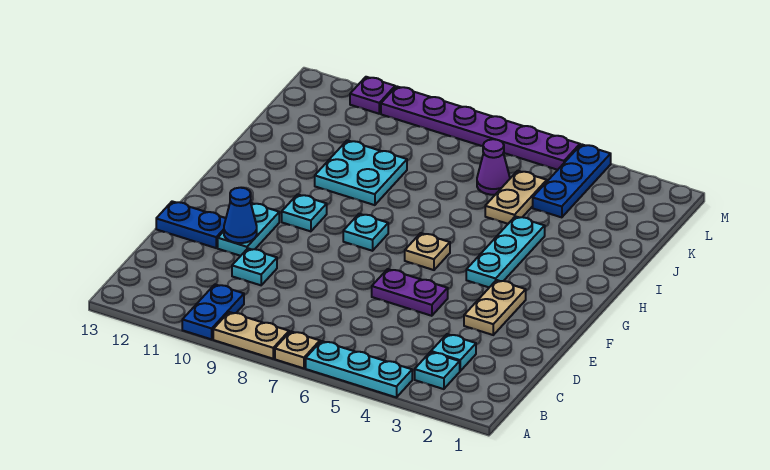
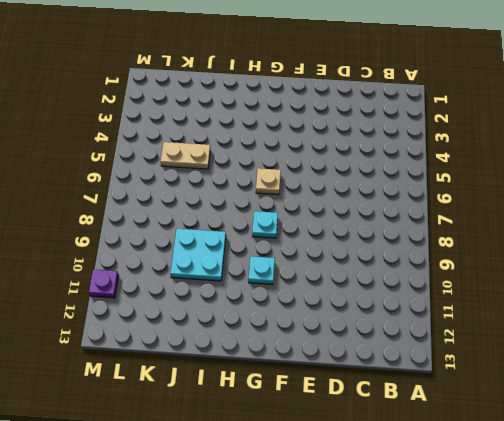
none -> cyan 1x3 plate [306,341,412,397]
none -> tan 1x1 plate [275,331,320,368]
none -> tan 1x2 plate [213,312,289,359]

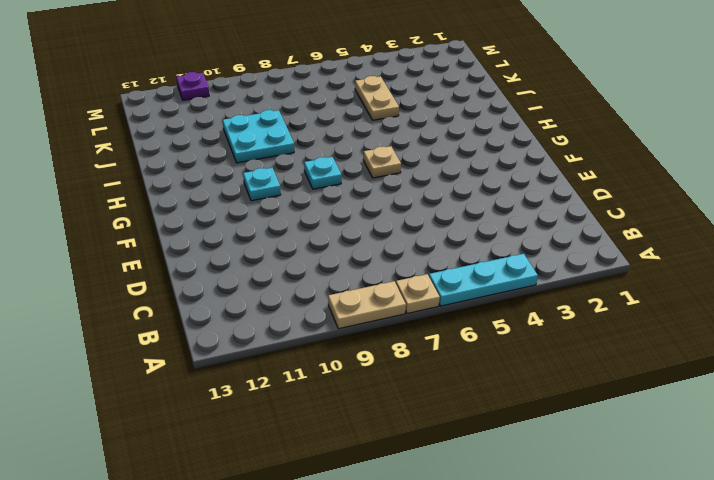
none -> blue 1x2 plate [182,284,244,339]
none -> cyan 1x1 plate [415,352,460,389]
none -> cyan 1x1 plate [431,334,476,371]

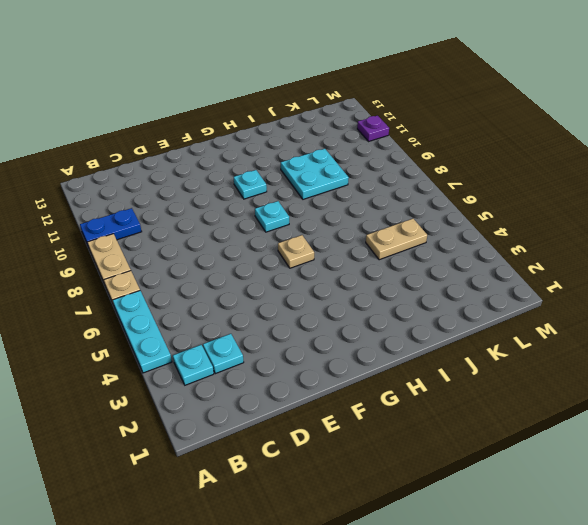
none -> cyan 1x1 plate [232,248,277,285]
none -> tan 1x2 plate [464,280,526,335]
none -> purple 1x2 plate [372,269,448,316]

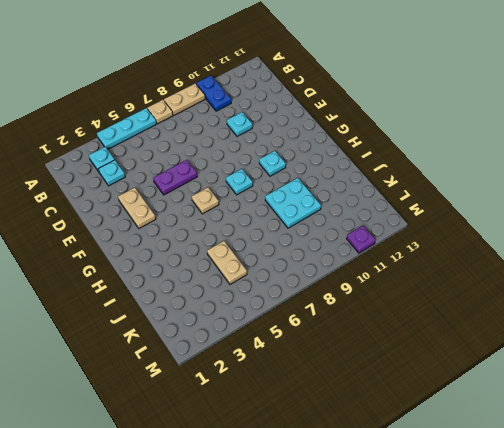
none -> cyan 1x2 plate [218,203,279,256]
none -> blue 1x2 plate [156,201,226,248]
none -> cyan 1x3 plate [466,216,545,287]

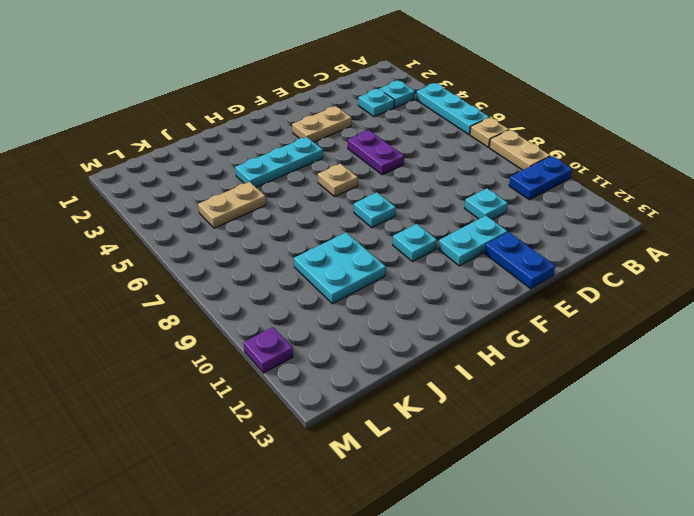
none -> blue 1x3 plate [533,144,611,217]
none -> purple 1x1 cone [477,139,510,195]
none -> purple 1x6 plate [381,86,580,170]

